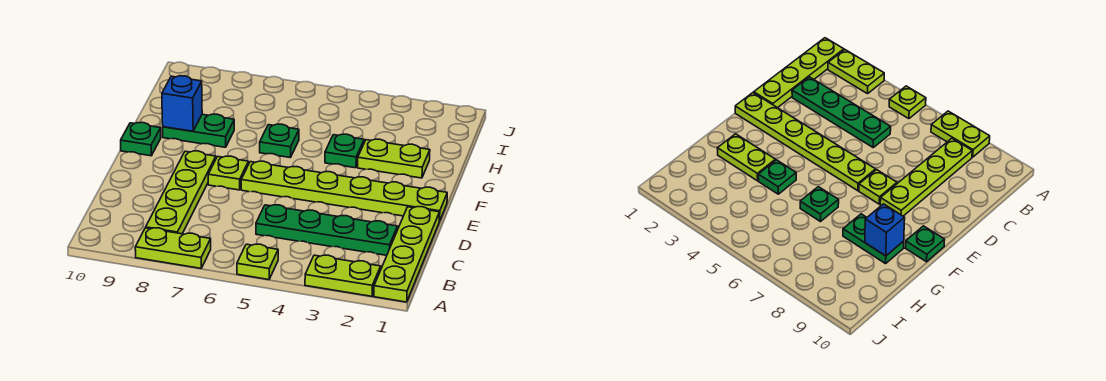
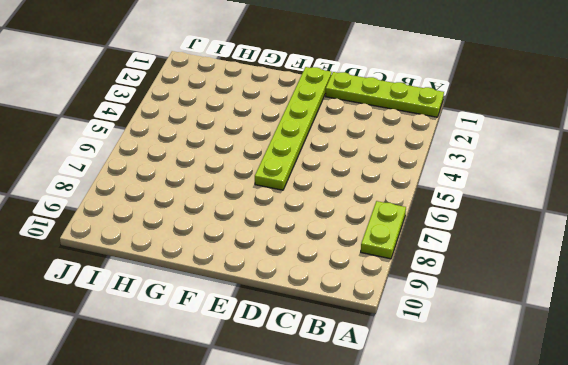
none -> lime 1x2 plate [305,255,381,296]
none -> lime 1x1 plate [237,244,278,280]
none -> lime 1x4 plate [146,151,216,234]

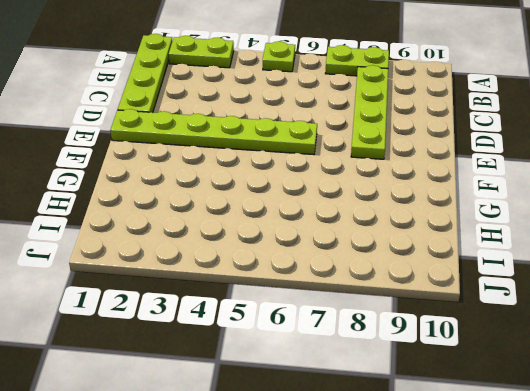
none -> green 1x4 plate [256,205,398,255]
none -> lime 1x1 plate [208,156,249,190]
none -> green 1x1 plate [121,123,161,156]

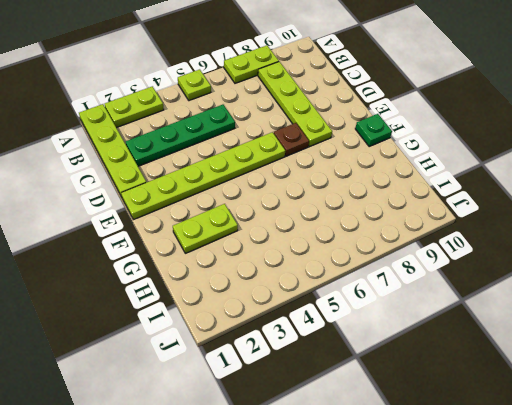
brown 1x1 plate [274,123,309,156] -> lime 1x1 plate [208,156,249,190]
none -> green 1x1 plate [325,134,364,168]
none -> green 1x1 plate [260,124,299,158]
none -> green 1x2 plate [163,114,234,147]

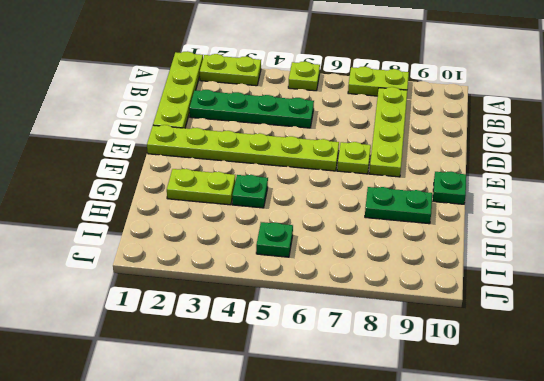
green 1x1 plate [256,222,293,257] -> green 1x1 plate moved to [260,124,299,158]
none -> blue 1x1 brick [162,76,202,131]

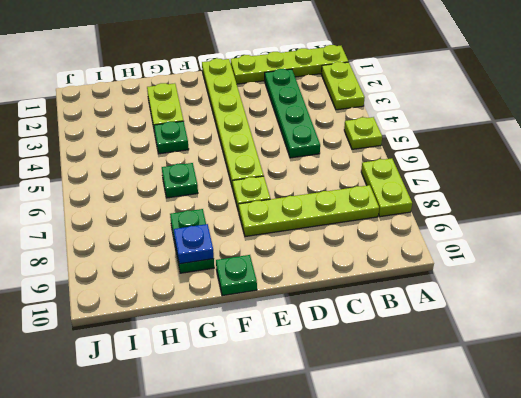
blue 1x1 plate [174,224,214,264] -> blue 1x1 brick [162,76,202,131]

